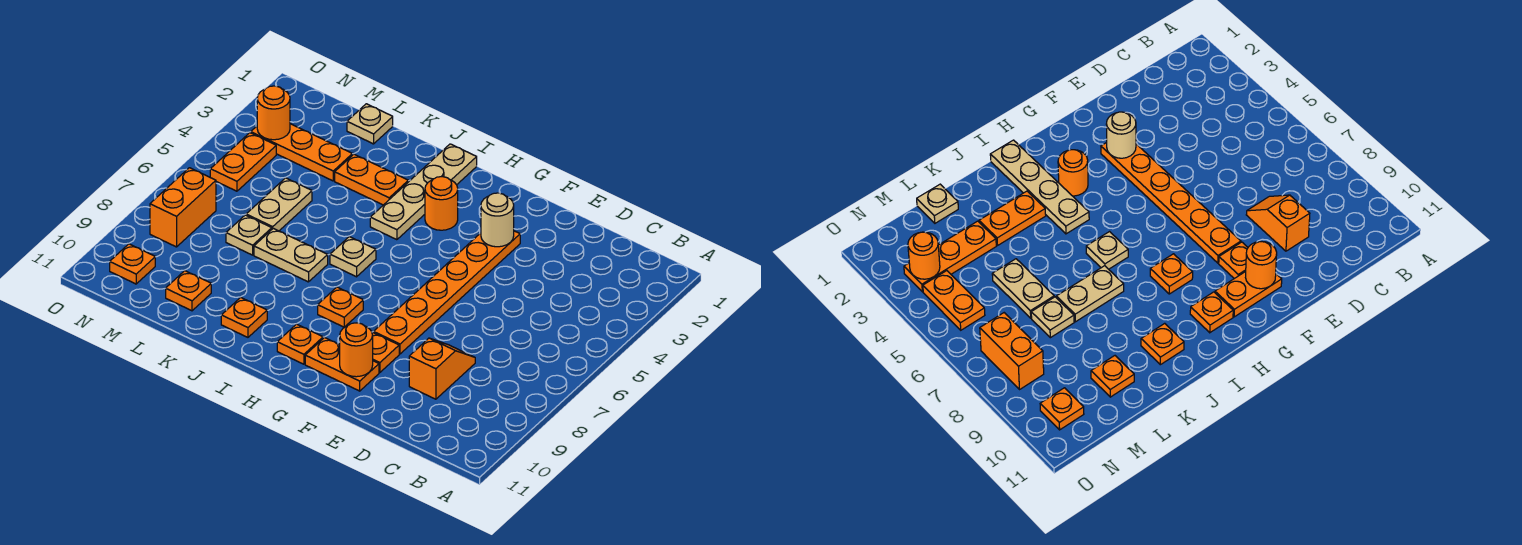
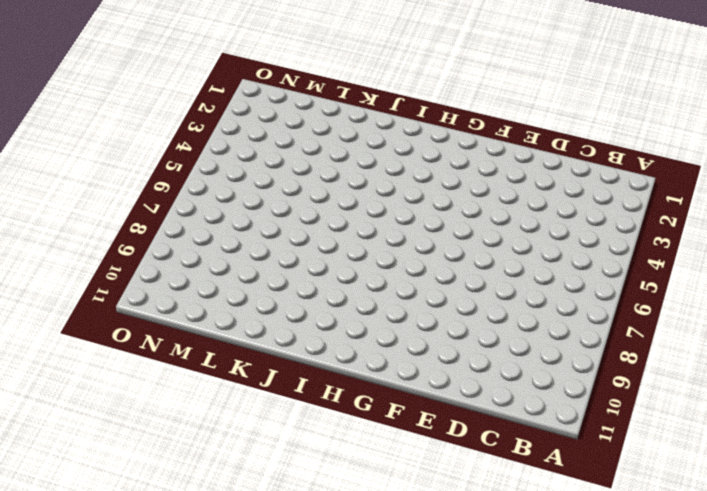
none -> orange 1x2 slope [409,338,475,399]
none -> orange 1x6 plate [374,231,520,354]
none -> orange 1x1 plate [372,332,399,372]

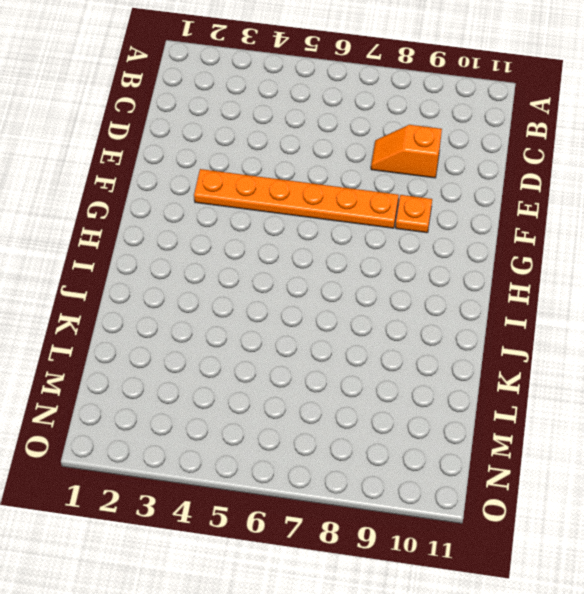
none -> orange 1x2 plate [305,338,379,391]
none -> orange 1x1 round brick [425,177,458,230]
none -> orange 1x1 plate [318,287,363,327]

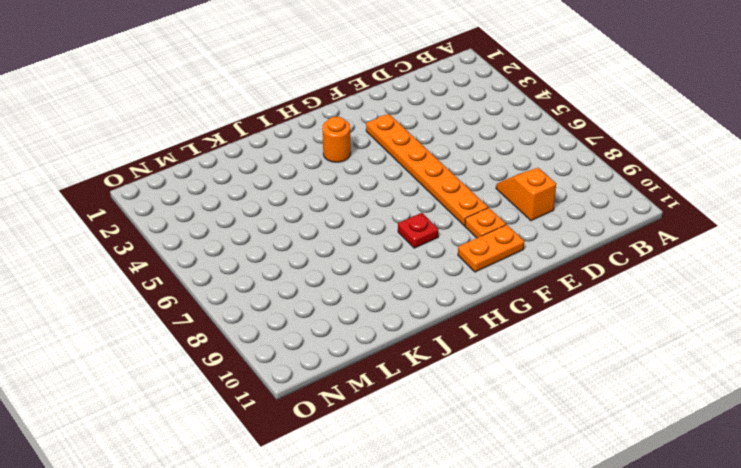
red 1x1 plate [398,213,438,248] -> orange 1x1 plate [318,287,363,327]
none -> orange 1x1 plate [277,324,323,364]
none -> tan 1x4 plate [370,144,477,240]
none -> tan 1x1 plate [330,237,376,277]

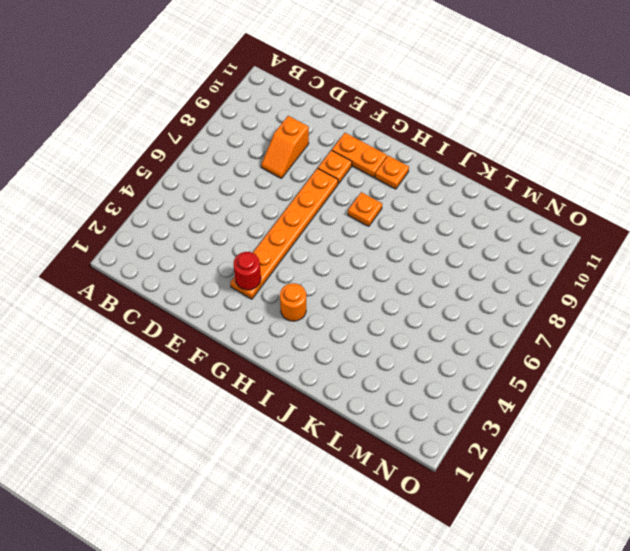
red 1x1 round brick [234,252,261,290] -> tan 1x1 round brick [481,193,514,247]
none -> tan 1x4 plate [370,144,477,240]
none -> tan 1x1 plate [330,237,376,277]
none -> orange 1x2 plate [335,154,408,205]

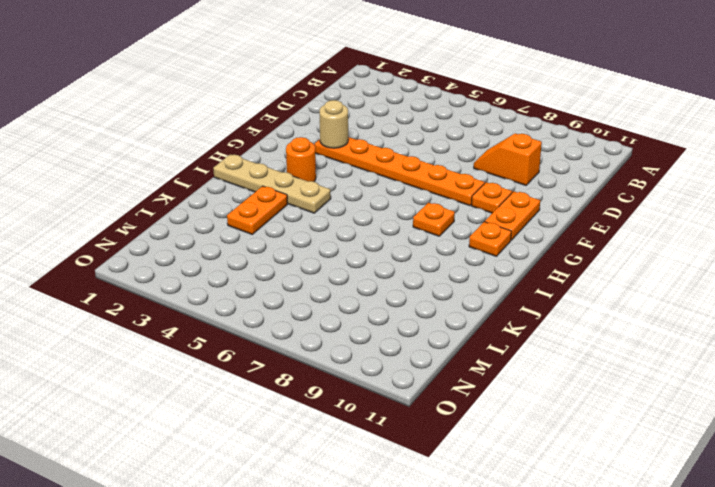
none -> tan 1x1 plate [330,237,376,277]
none -> tan 1x2 plate [254,228,328,282]
none -> orange 1x1 plate [221,297,267,337]

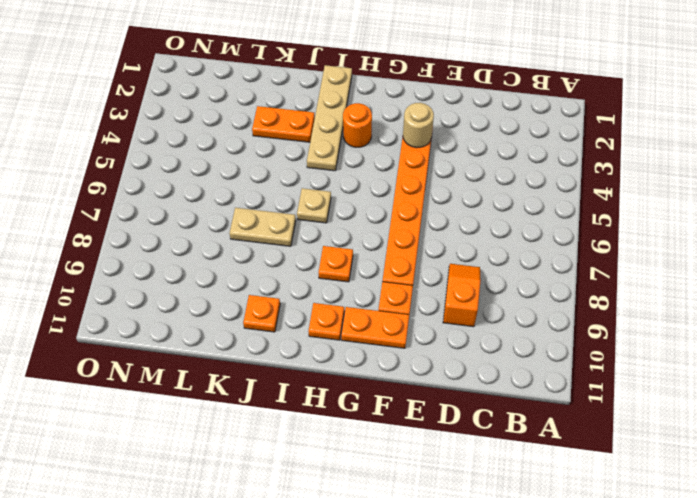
none -> tan 1x1 plate [347,104,393,144]
none -> orange 1x3 plate [251,124,352,181]
none -> tan 1x2 plate [246,178,312,231]

